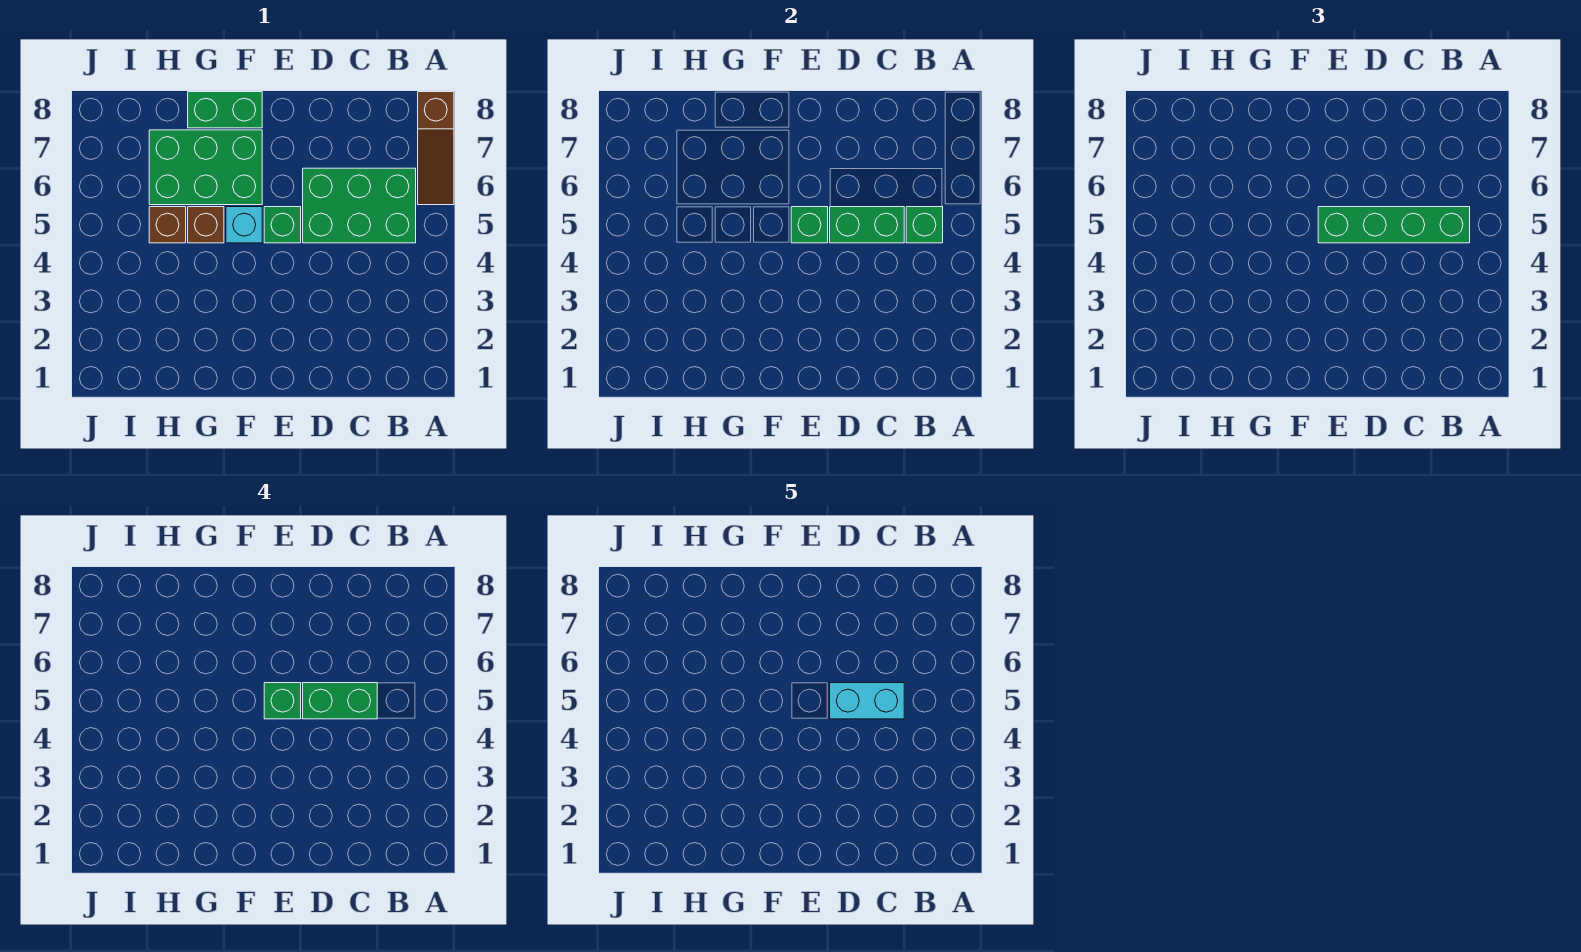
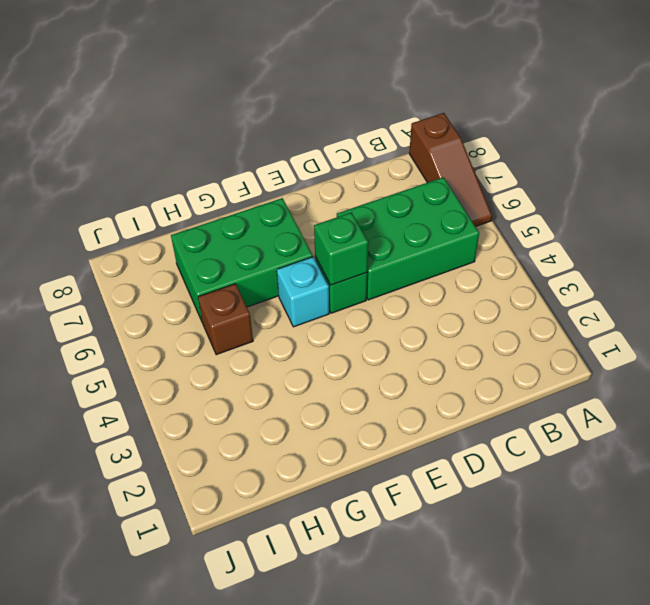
none -> green 1x2 brick [188,92,262,128]
none -> brown 1x1 brick [188,207,224,243]
none -> green 1x1 brick [906,207,943,243]

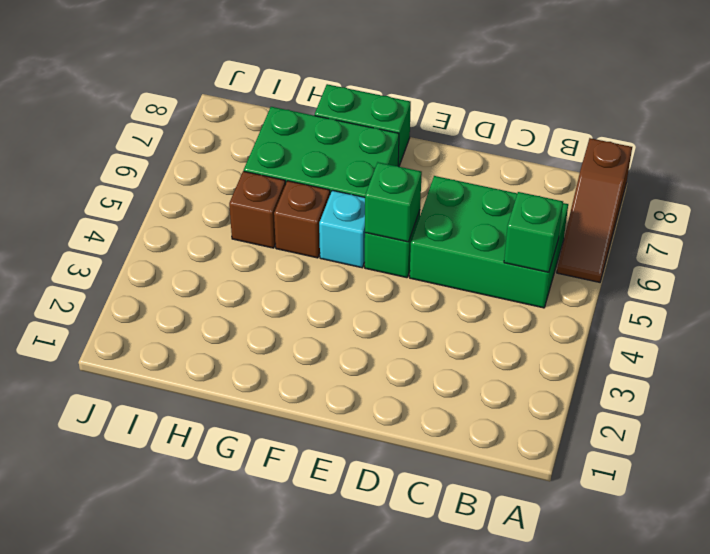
none -> green 1x2 brick [830,207,904,243]
none -> green 1x4 brick [1318,207,1470,243]
none -> green 1x2 brick [303,683,377,719]

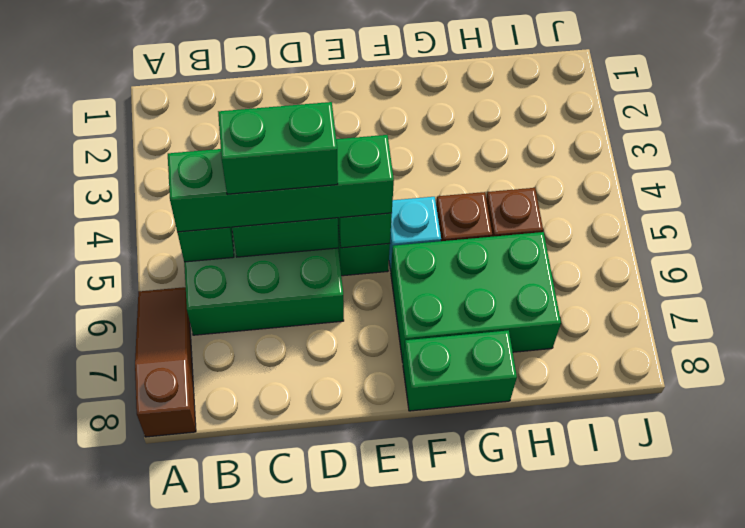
none -> green 1x1 brick [264,683,301,719]
none -> cyan 1x2 brick [830,683,904,719]

